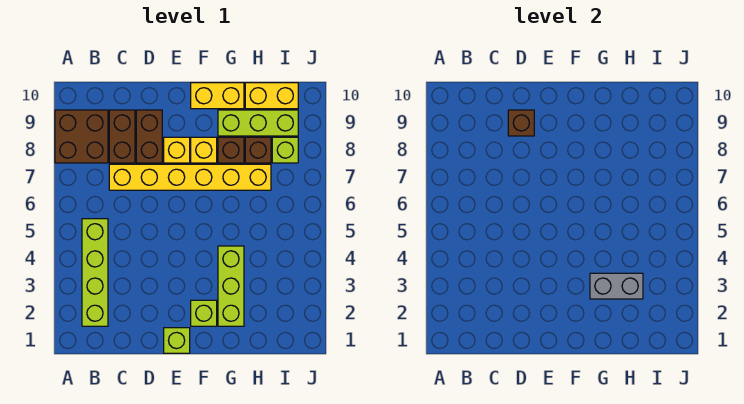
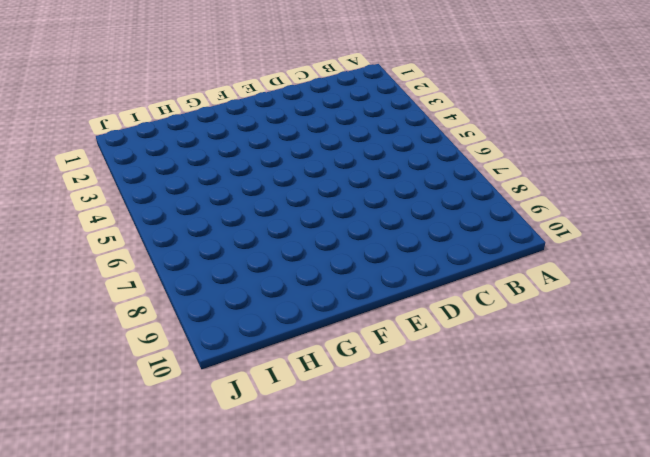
none -> brown 2x2 brick [55,110,108,163]
none -> lime 1x4 brick [82,219,108,326]
none -> yellow 1x6 brick [109,164,271,190]

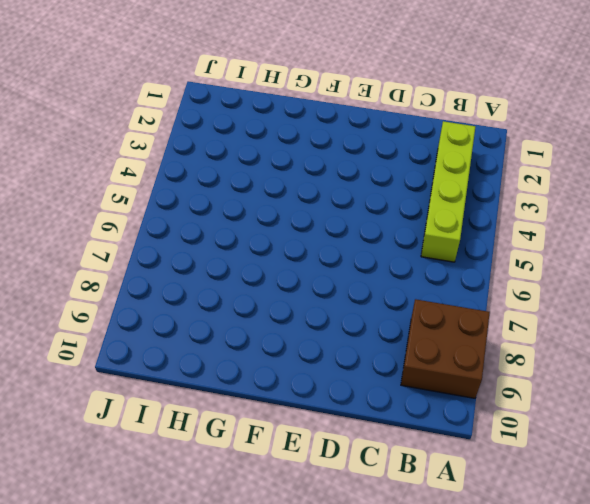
none -> yellow 1x6 brick [109,164,271,190]
none -> brown 1x2 brick [109,110,135,163]
none -> brown 1x2 brick [136,110,162,163]

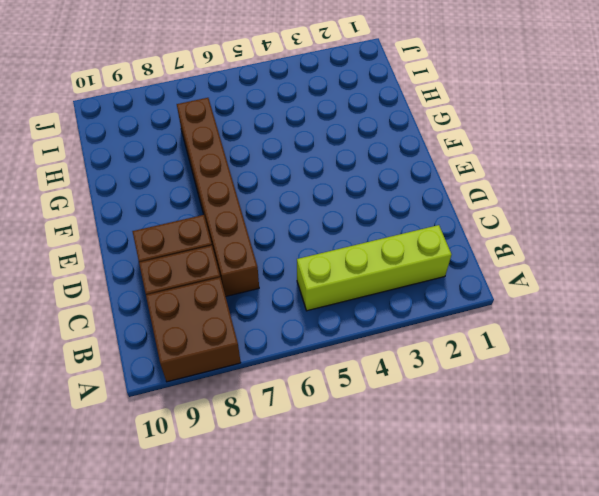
brown 1x6 brick [177,98,259,296] -> yellow 1x6 brick [109,164,271,190]
none -> lime 1x1 brick [164,328,190,353]
none -> yellow 1x1 brick [164,137,190,163]
none -> lime 1x1 brick [191,300,217,326]

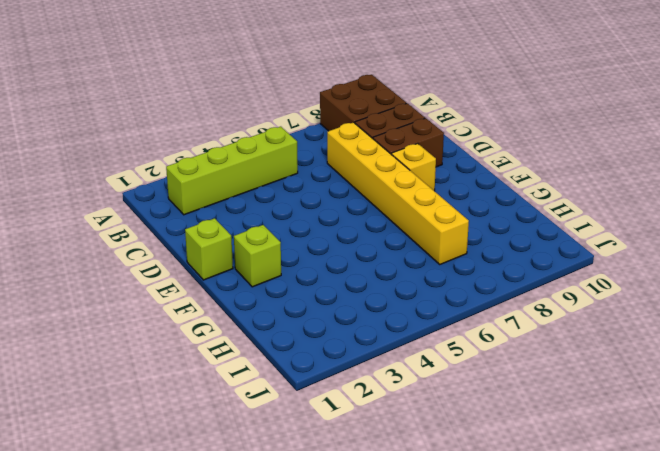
none -> yellow 1x1 brick [191,137,217,163]
none -> yellow 1x2 brick [191,83,244,109]
none -> lime 1x3 brick [218,246,244,326]

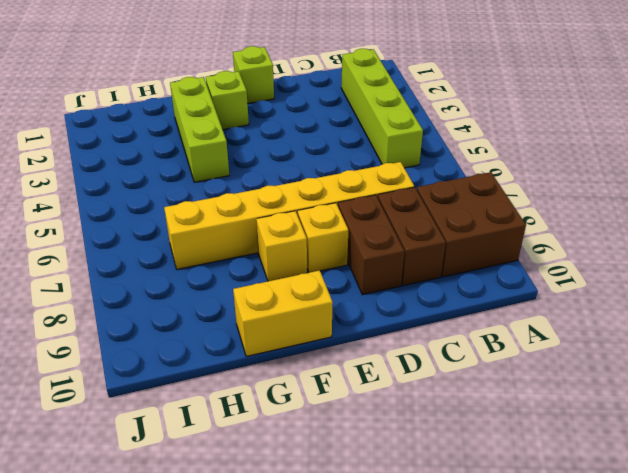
none -> brown 1x1 brick [218,137,244,163]
none -> lime 1x3 brick [218,110,298,136]
none -> brown 1x1 brick [245,137,271,163]

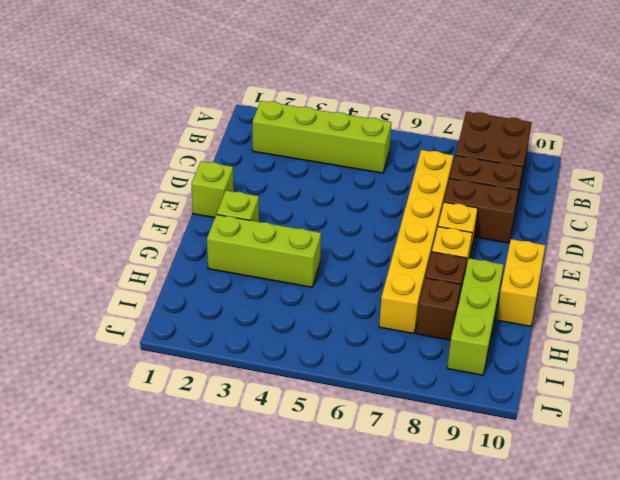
none -> yellow 1x2 brick [245,83,298,109]
none -> lime 1x1 brick [272,137,298,163]
none -> brown 1x1 brick [508,110,534,136]

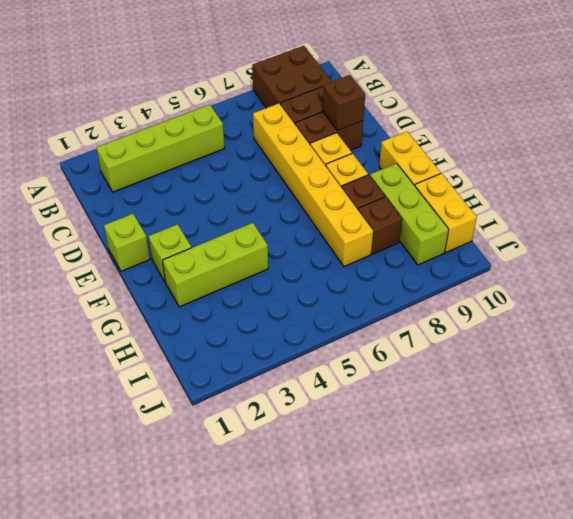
none -> lime 1x1 brick [272,137,298,163]
none -> grey 1x2 brick [590,273,643,299]

